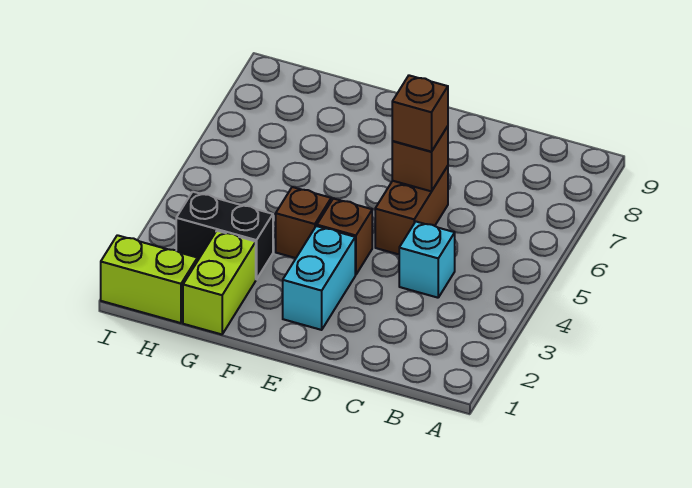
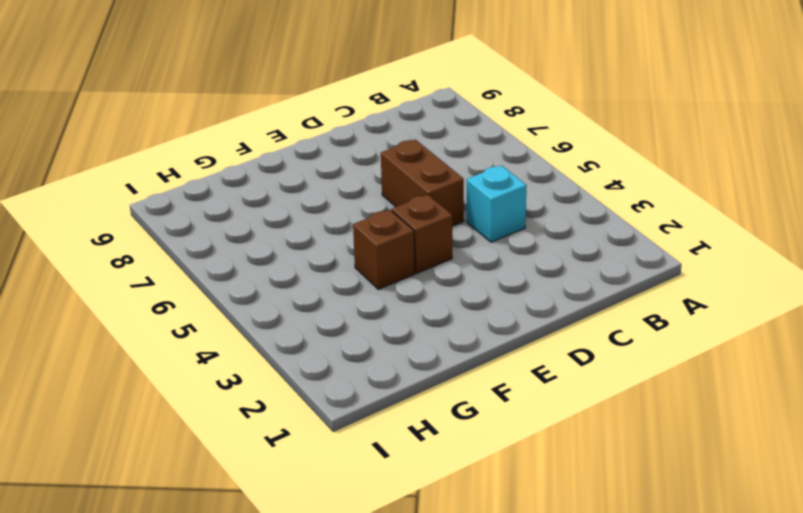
none -> cyan 1x2 brick [283,226,355,330]
none -> lime 1x2 brick [183,231,256,334]

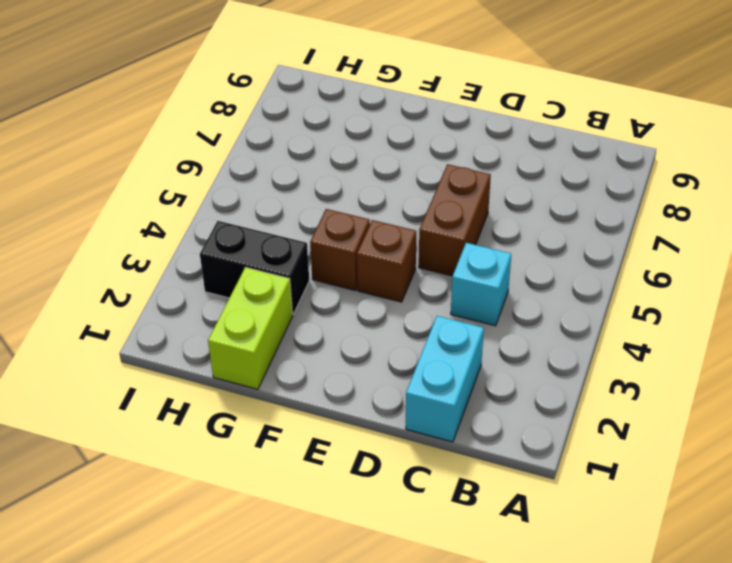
cyan 1x2 brick [406,316,484,442] -> cyan 1x2 brick moved to [283,226,355,330]
none -> lime 1x2 brick [101,235,197,323]
none -> brown 1x1 brick [392,126,448,191]

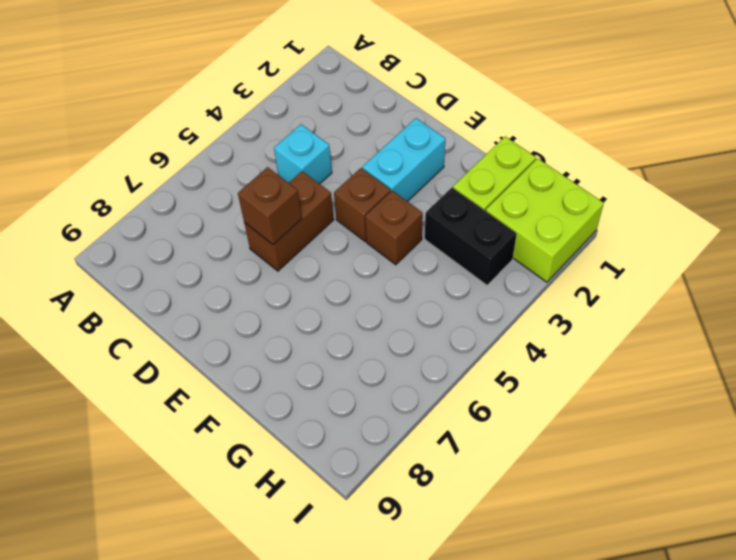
lime 2x2 brick [486,158,604,282] -> lime 1x2 brick [101,235,197,323]
none -> brown 1x1 brick [392,75,448,152]

